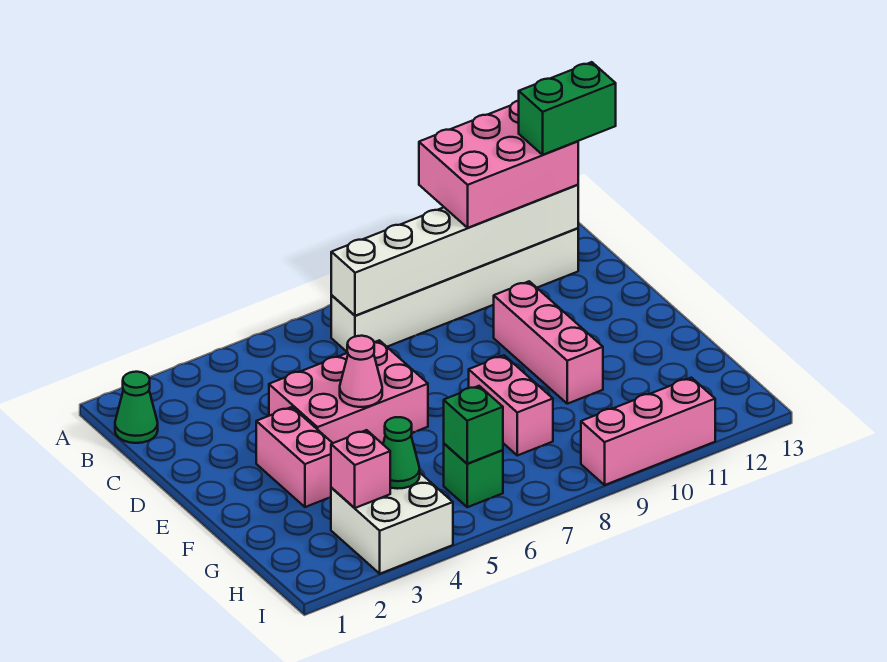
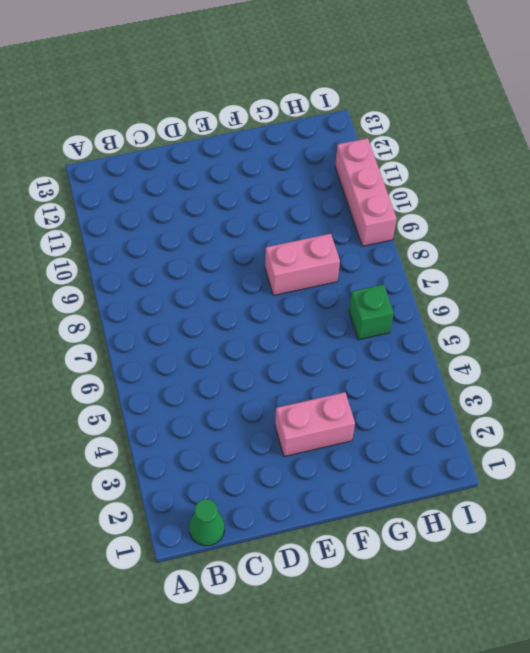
none -> white 1x6 brick [331,228,578,352]
none -> pink 2x3 brick [269,340,428,444]
none -> pink 1x3 brick [494,281,603,404]

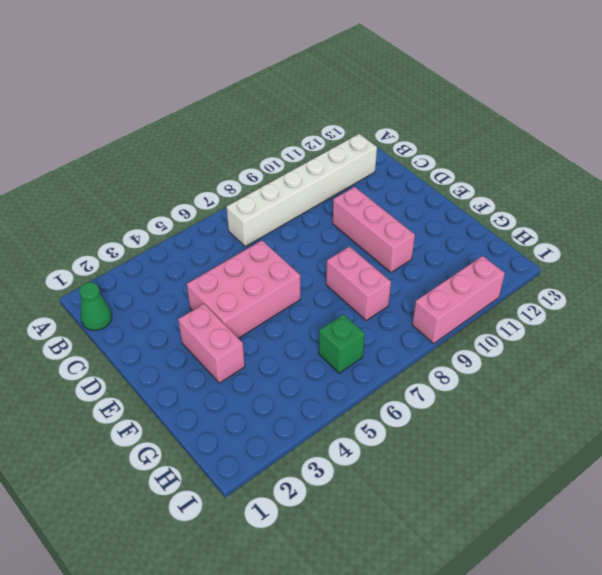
none -> white 2x2 brick [331,473,453,574]
none -> white 1x6 brick [331,185,578,316]
none -> pink 1x1 cone [340,336,382,407]

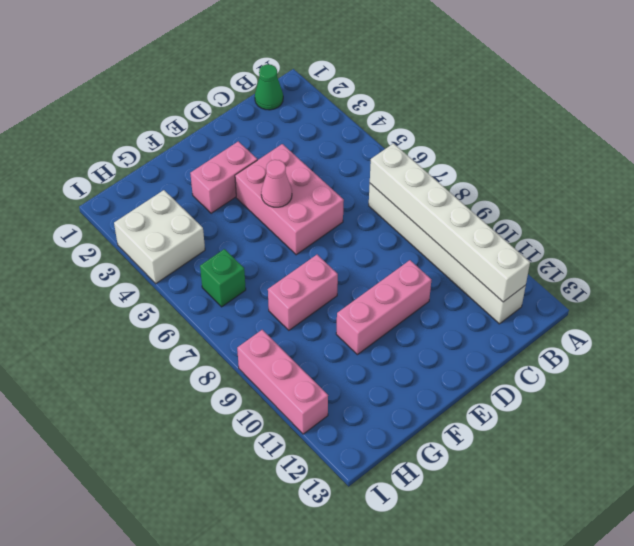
none -> pink 1x1 brick [331,430,390,508]
none -> green 1x1 cone [383,417,420,489]
none -> green 1x1 brick [444,386,503,464]

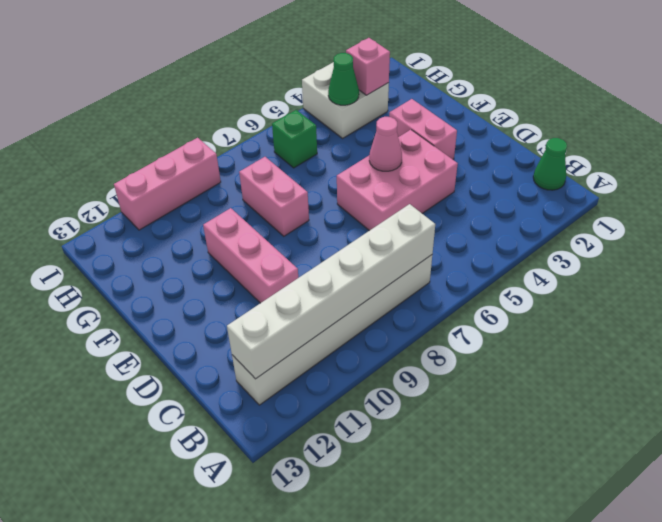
none -> green 1x1 brick [444,386,503,464]
none -> pink 2x3 brick [419,101,578,228]
none -> green 1x2 brick [519,62,616,155]

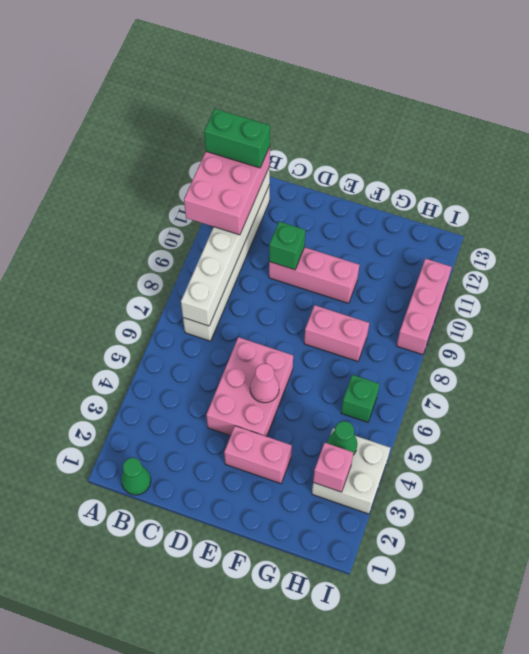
green 1x2 brick [204,109,270,168] -> green 1x2 brick turned to [519,62,616,155]
green 1x1 brick [269,222,305,270] -> green 1x1 brick moved to [444,386,503,464]

